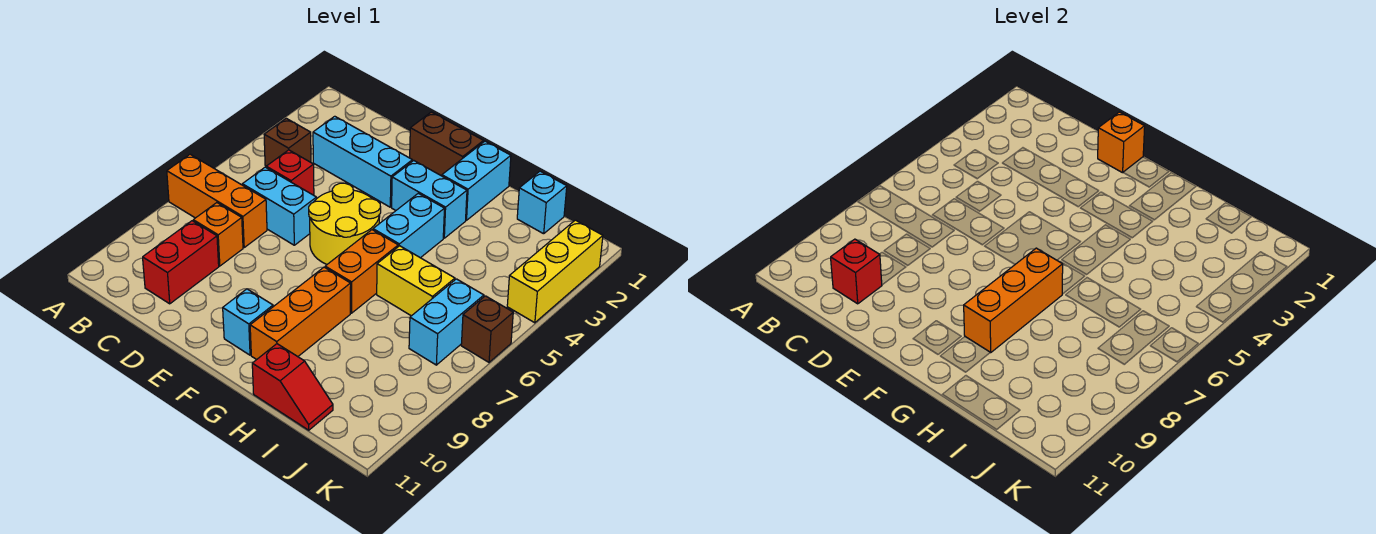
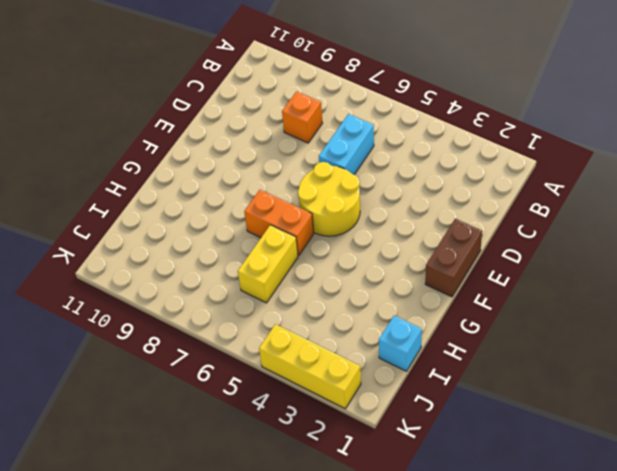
none -> orange 1x3 brick [167,154,267,247]
none -> brown 1x1 brick [264,118,311,166]
none -> cyan 1x3 brick [313,116,412,207]

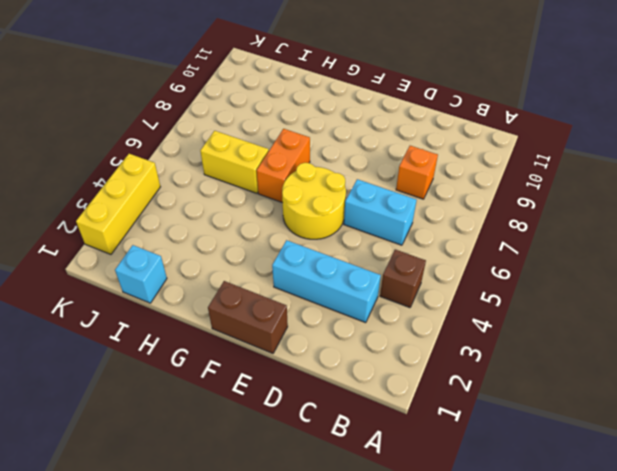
none -> orange 1x3 brick [167,154,267,247]
none -> red 1x1 brick [266,150,314,195]
none -> red 1x2 brick [143,221,219,304]

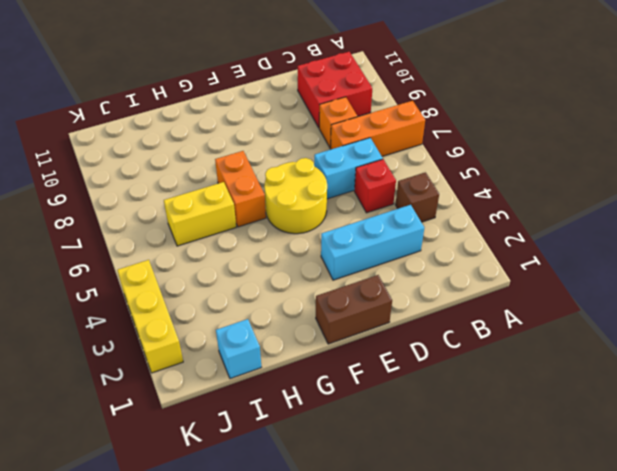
red 2x2 brick [297,52,372,127] -> red 1x2 brick [143,221,219,304]
none -> cyan 1x2 brick [392,161,467,238]
none -> cyan 1x1 brick [223,289,273,355]
none -> cyan 1x2 brick [442,141,511,220]

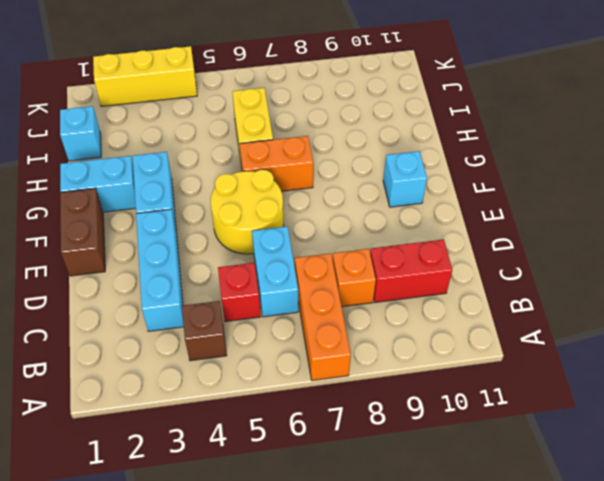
none -> cyan 1x2 brick [373,193,444,258]
none -> orange 1x3 brick [250,267,351,360]
none -> red 1x2 slope [252,344,333,430]

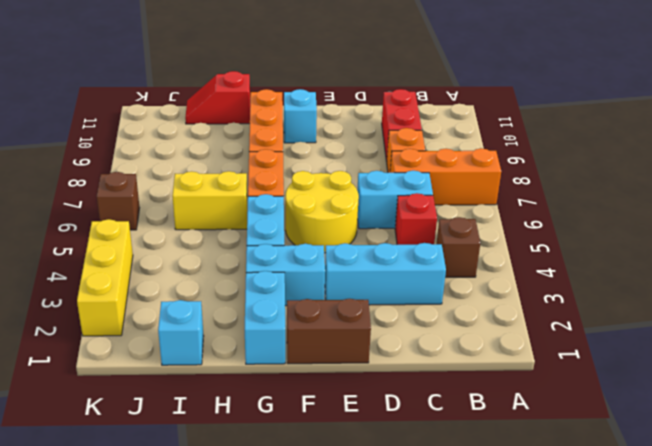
none -> cyan 1x2 brick [409,279,484,365]
none -> red 1x1 brick [831,239,882,304]
none -> orange 1x1 brick [1098,112,1145,173]

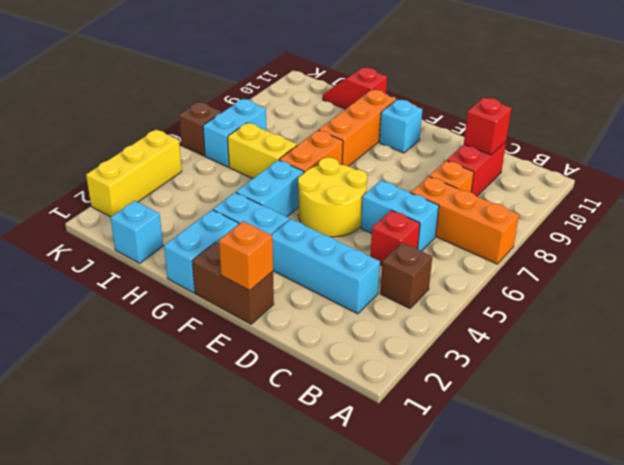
none -> orange 1x3 brick [964,248,1063,353]

